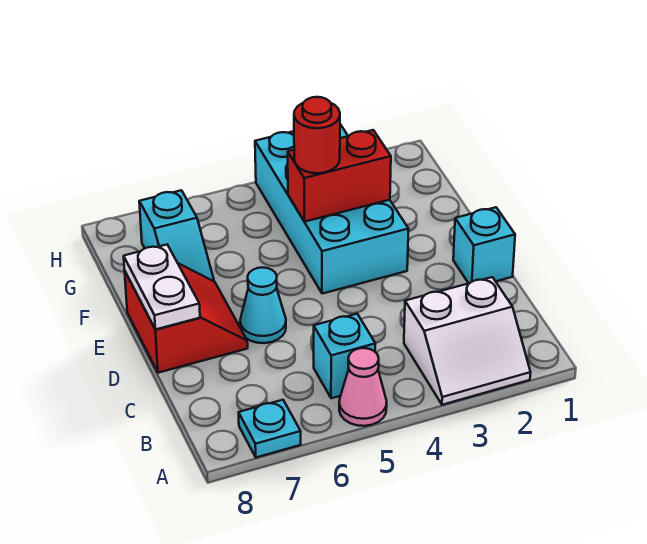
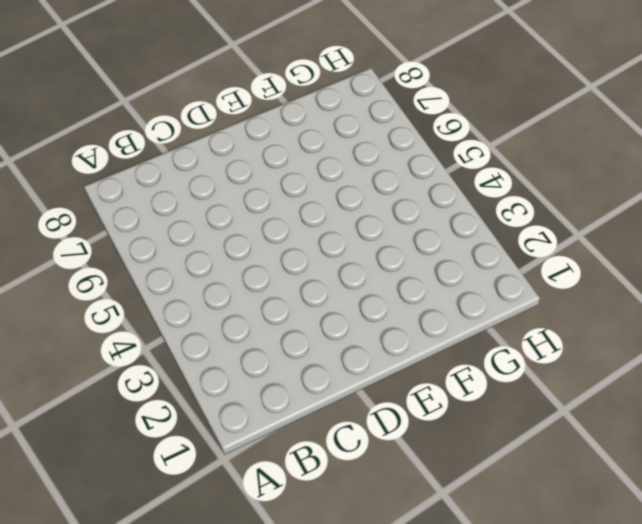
none -> white 2x2 slope [404,277,531,405]
none -> pink 1x1 cone [339,348,387,426]
none -> cyan 1x1 plate [239,400,301,457]

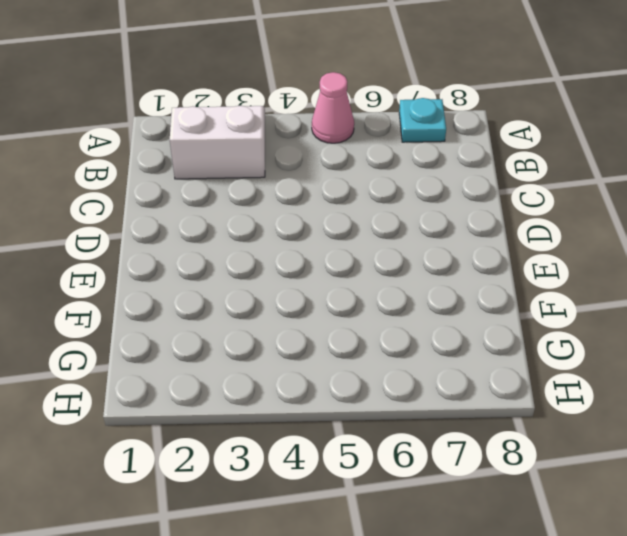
none -> cyan 1x1 brick [314,314,375,398]
none -> cyan 1x1 brick [453,207,515,283]
none -> cyan 1x1 cone [240,268,286,343]

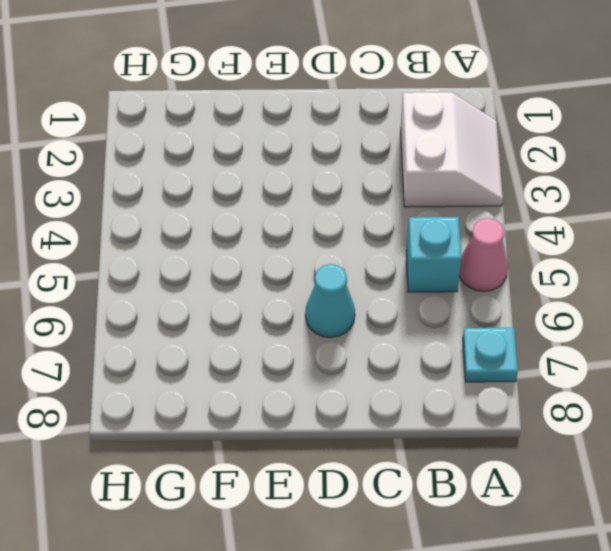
none -> cyan 1x1 brick [453,207,515,283]
none -> red 2x2 slope [125,263,248,373]
none -> cyan 2x4 brick [255,124,409,294]

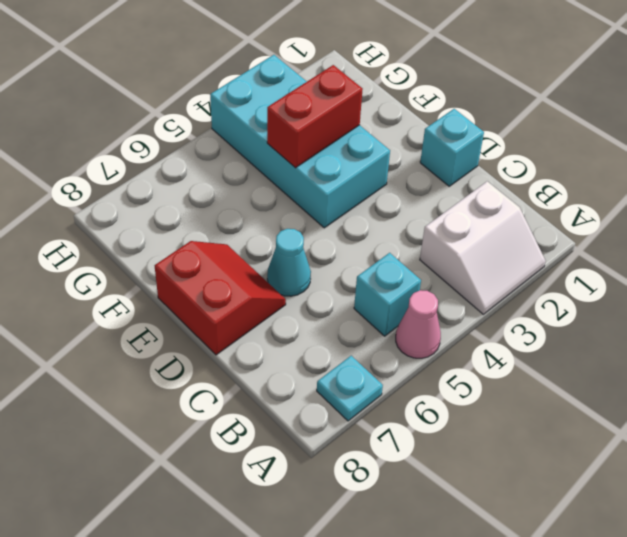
none -> cyan 1x2 slope [139,190,214,281]
none -> white 1x2 plate [124,245,200,329]
none -> red 1x1 round brick [294,97,340,173]

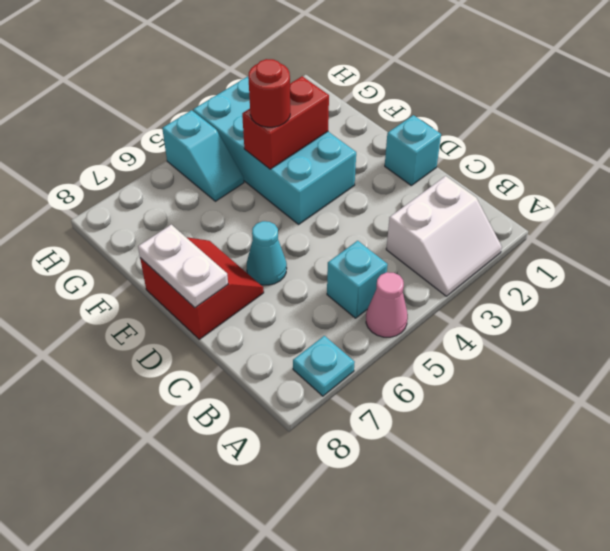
cyan 1x2 slope [162,110,244,201] -> cyan 1x2 slope moved to [139,190,214,281]

